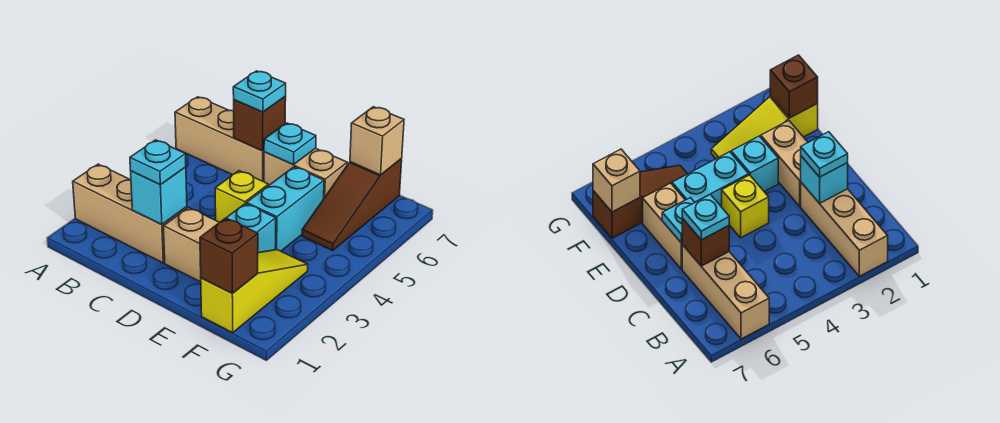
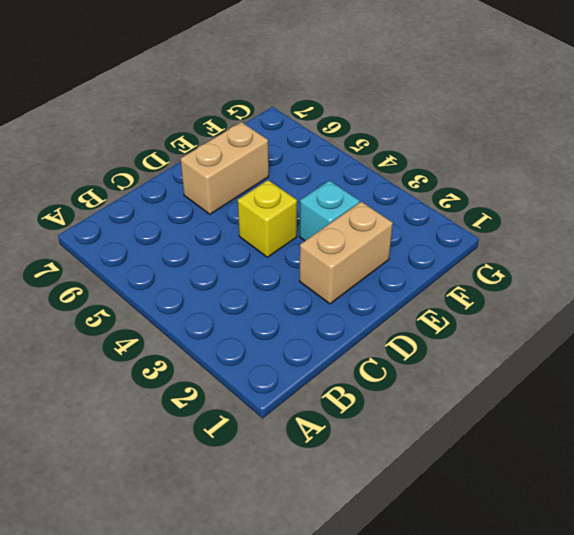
none -> tan 1x3 brick [73,164,187,263]
none -> tan 1x3 brick [175,97,264,182]
none -> cyan 1x2 brick [247,167,324,251]

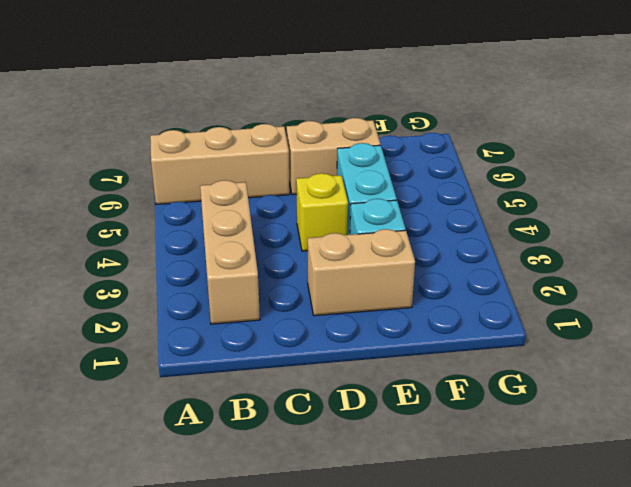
tan 1x3 brick [200,180,260,324] -> tan 1x3 brick turned to [73,164,187,263]
none -> yellow 1x3 slope [201,250,308,333]
none -> brown 1x3 slope [302,159,402,250]
none -> cyan 1x1 brick [131,167,187,224]

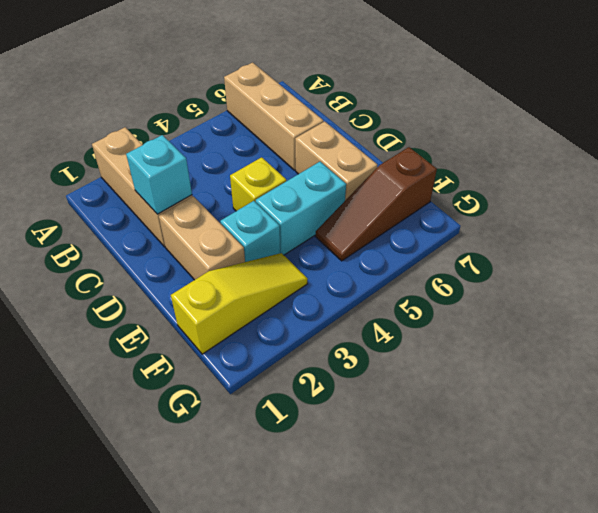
none -> brown 1x1 brick [234,97,286,151]
none -> cyan 1x1 plate [264,123,316,165]
none -> brown 1x1 brick [200,218,258,294]

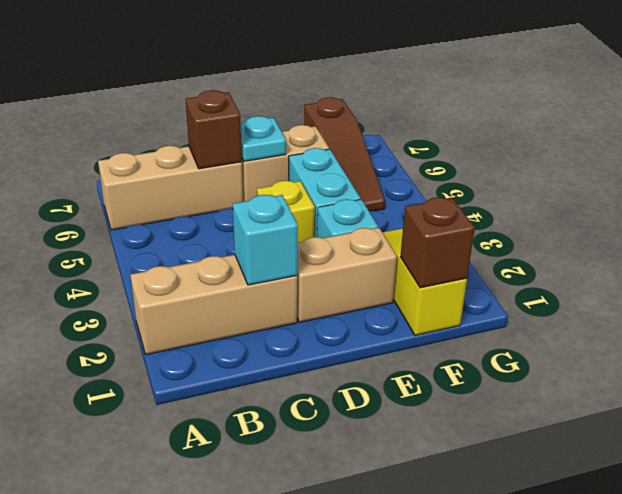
none -> tan 1x1 brick [350,107,404,175]
none -> cyan 1x1 plate [130,140,186,184]
none -> cyan 1x1 plate [233,71,286,112]

